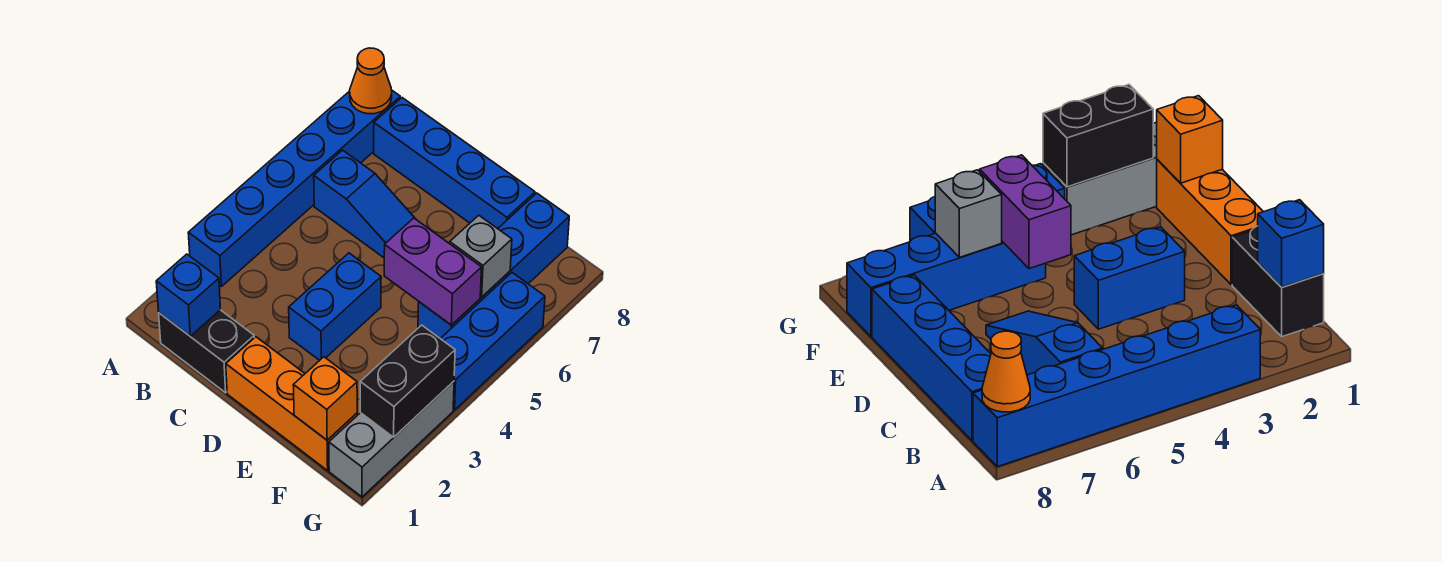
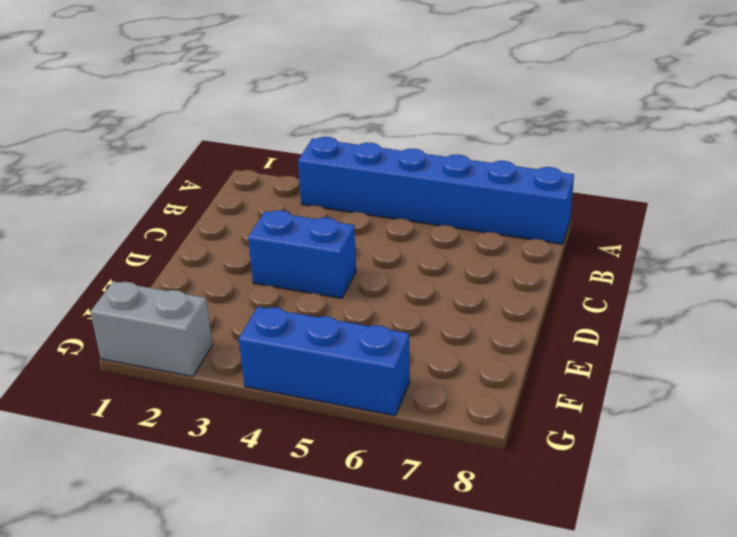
grey 1x2 brick [90,281,213,377] -> grey 1x3 brick [329,381,454,497]
none -> black 1x2 brick [159,310,254,393]
none -> blue 1x3 slope [314,150,414,258]
none -> blue 1x4 brick [374,98,535,229]

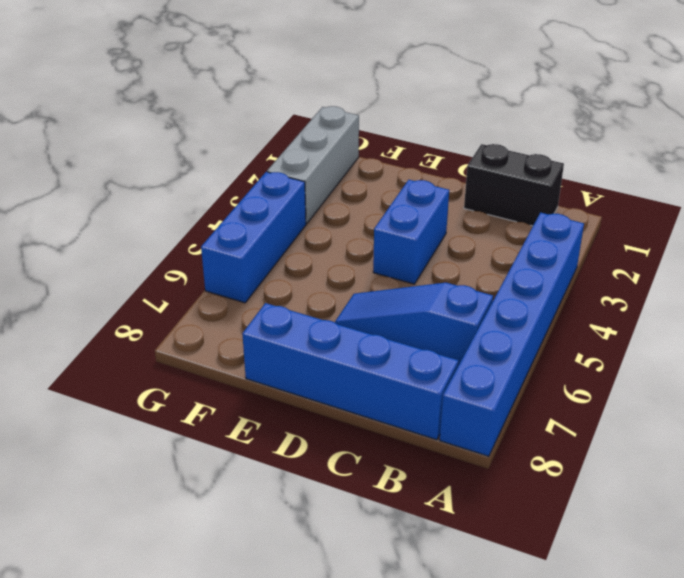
none -> orange 1x3 brick [226,337,357,471]
none -> blue 1x4 brick [418,193,569,338]
none -> orange 1x1 cone [350,48,392,114]

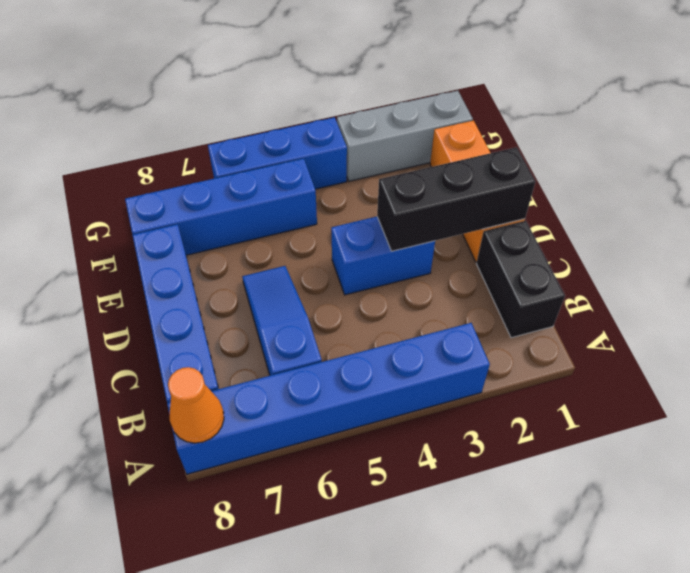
black 1x3 brick [377,147,535,251] -> none
none -> blue 1x1 brick [156,254,220,336]
none -> purple 1x2 brick [384,218,482,325]
none -> orange 1x1 brick [293,357,357,440]

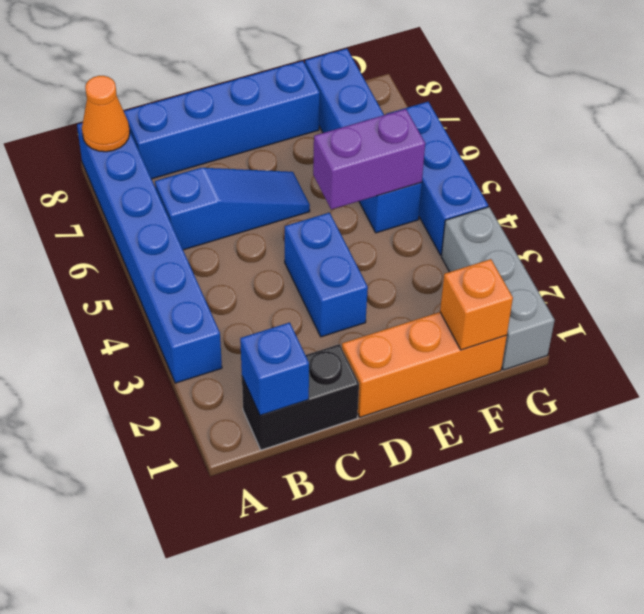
none -> grey 1x1 brick [450,215,512,297]
none -> black 1x2 brick [360,325,455,437]

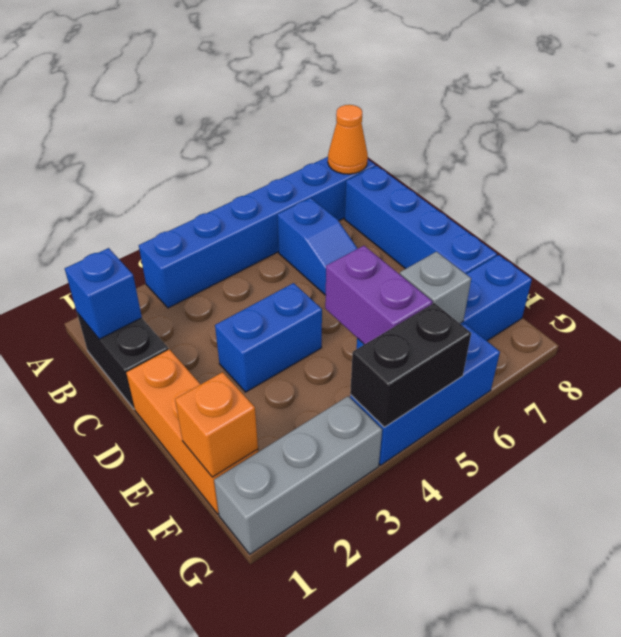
black 1x2 brick [350,303,471,427] -> black 1x2 brick moved to [360,325,455,437]

